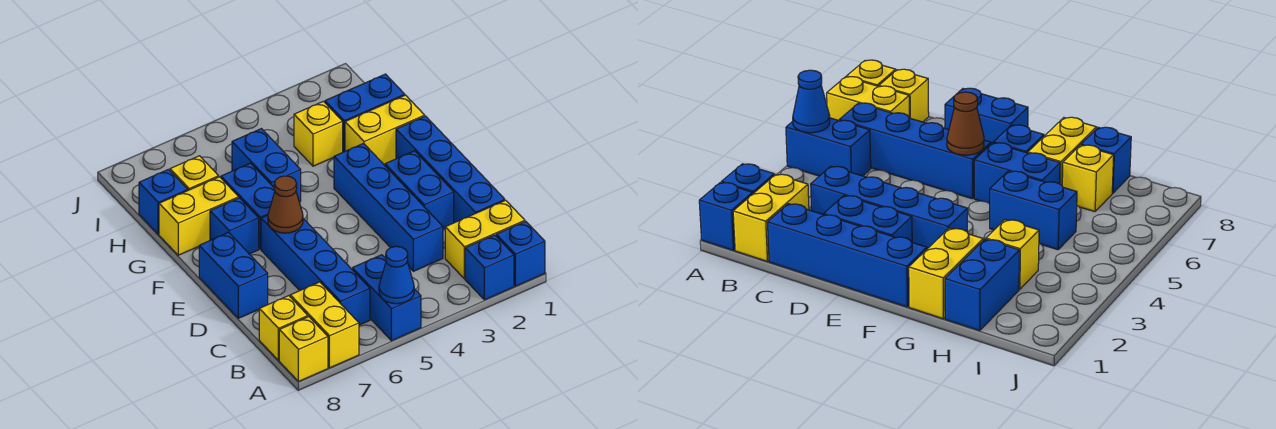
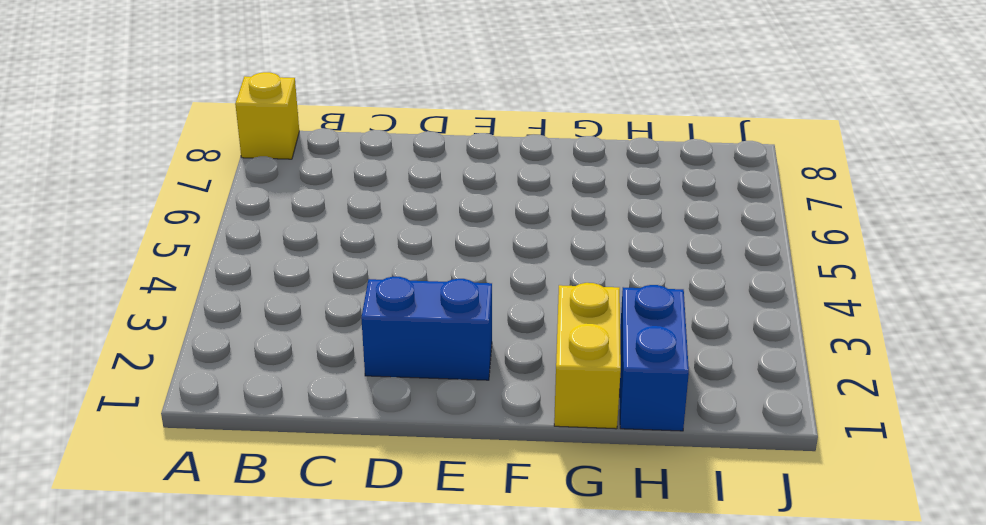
none -> blue 1x1 brick [496,221,545,286]
none -> blue 1x1 brick [465,235,514,300]
none -> blue 1x2 brick [352,255,421,341]

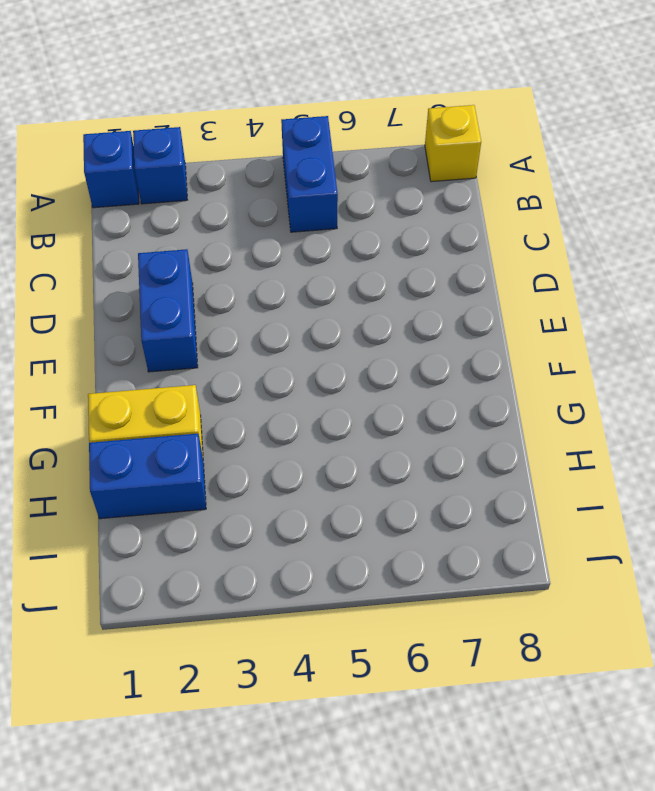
none -> yellow 1x2 brick [290,282,359,368]
none -> yellow 1x2 brick [445,200,525,279]
none -> blue 1x4 brick [261,215,370,325]

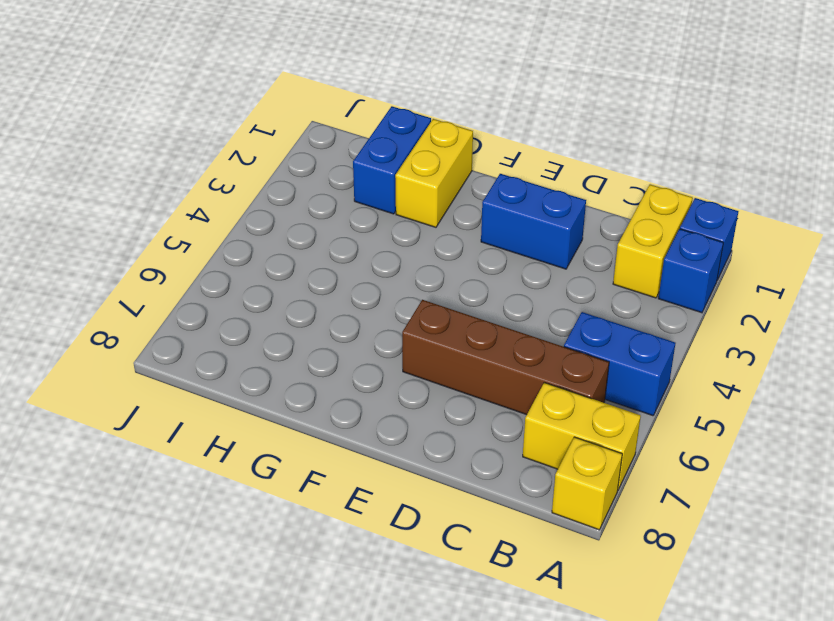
brown 1x4 brick [402,300,609,415] -> blue 1x4 brick [261,215,370,325]
none -> yellow 1x1 brick [259,296,308,360]
none -> blue 1x4 brick [396,116,505,223]
none -> blue 1x4 brick [334,144,443,271]

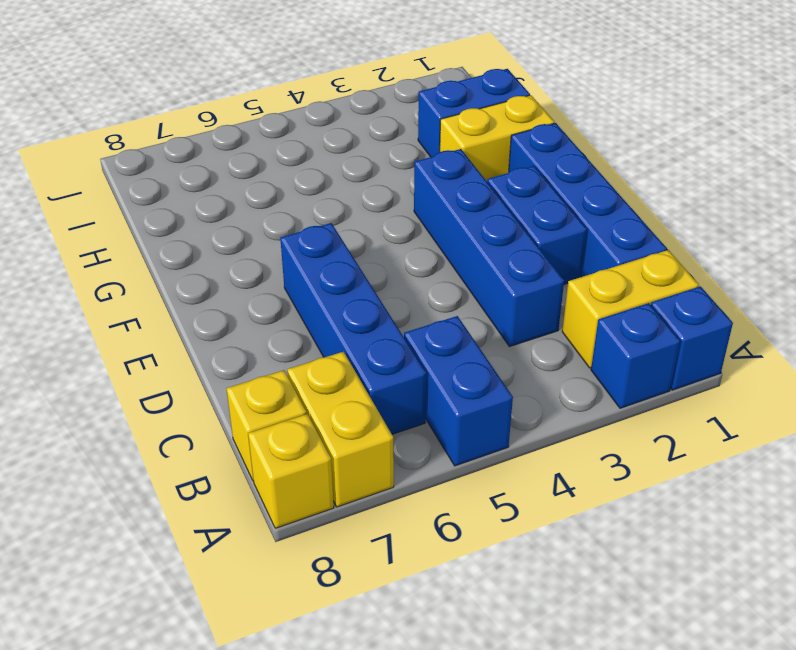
none -> blue 1x2 brick [199,233,268,318]
none -> blue 1x2 brick [221,163,275,249]
none -> blue 1x1 brick [210,198,259,254]

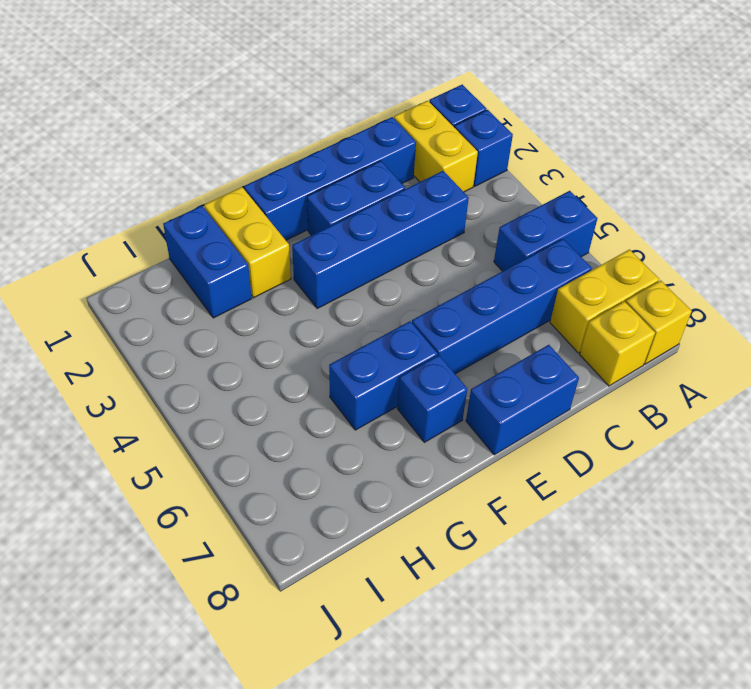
none -> blue 1x2 brick [232,129,301,202]
none -> yellow 1x2 brick [159,177,239,255]
none -> yellow 1x1 brick [294,101,343,166]

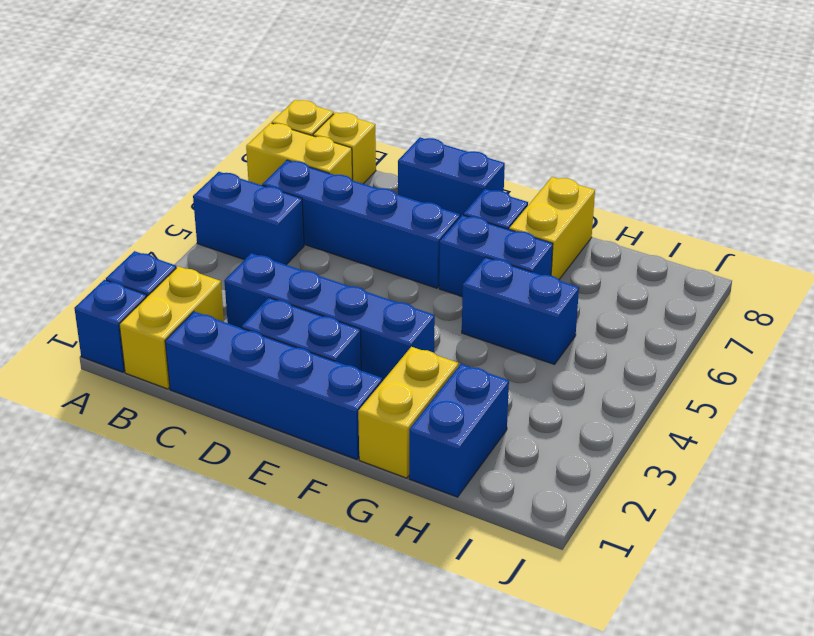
none -> yellow 1x1 brick [294,101,343,166]
none -> yellow 1x1 brick [170,156,219,190]
none -> blue 1x1 brick [139,169,188,234]

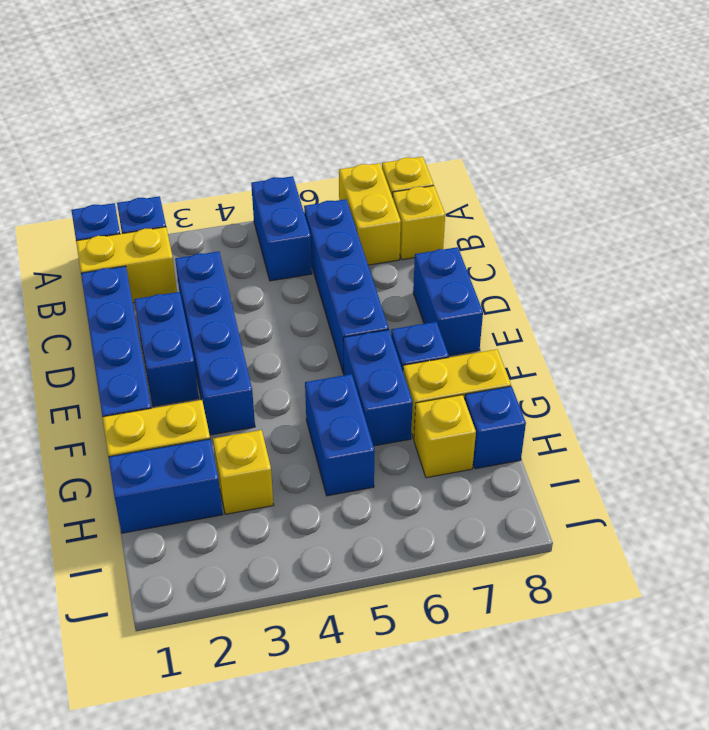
none -> blue 1x1 cone [379,246,414,304]
none -> brown 1x1 cone [268,176,303,233]

